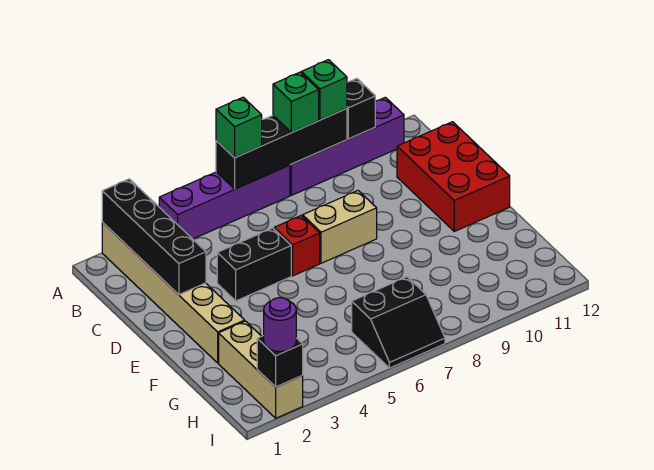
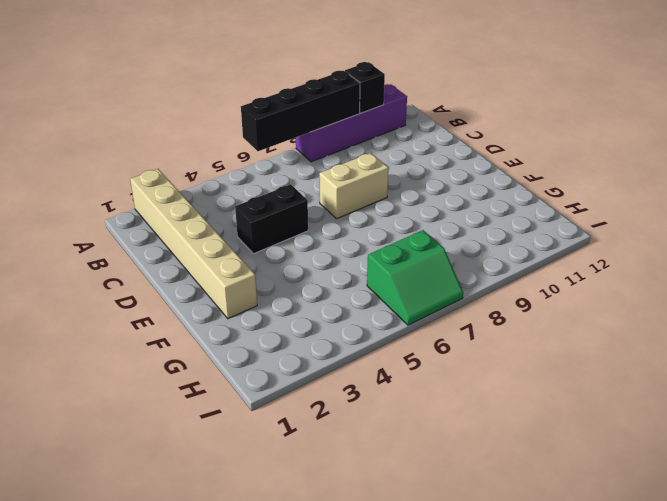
green 2x2 slope [367,230,463,325] -> black 2x2 slope [352,277,445,368]
none -> purple 1x4 brick [159,165,290,239]
none -> red 2x3 brick [397,122,510,231]
none -> red 1x1 brick [274,216,320,276]

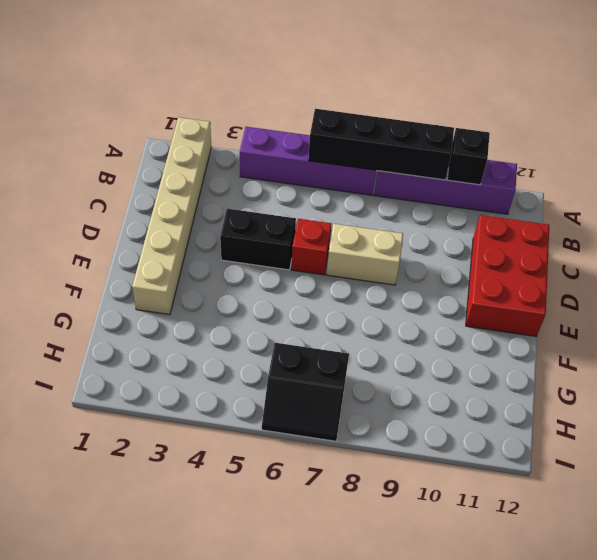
none -> tan 1x3 brick [219,321,303,418]
none -> black 1x4 brick [102,179,206,295]
none -> black 1x1 brick [257,336,303,387]

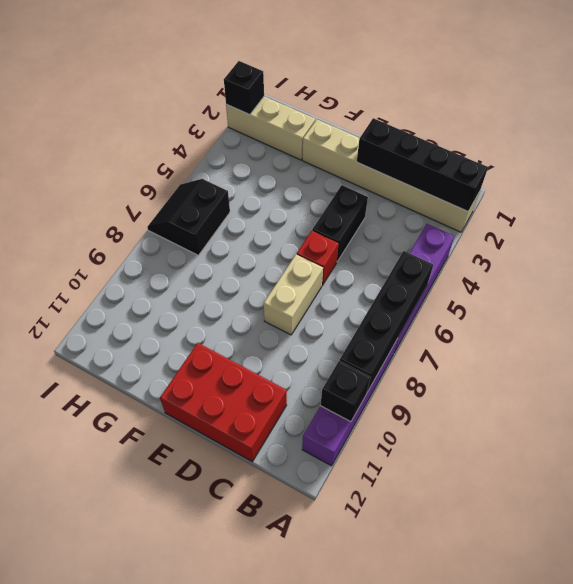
none -> green 1x1 brick [216,97,262,158]
none -> green 1x1 brick [273,72,319,133]
none -> green 1x1 brick [301,60,347,120]

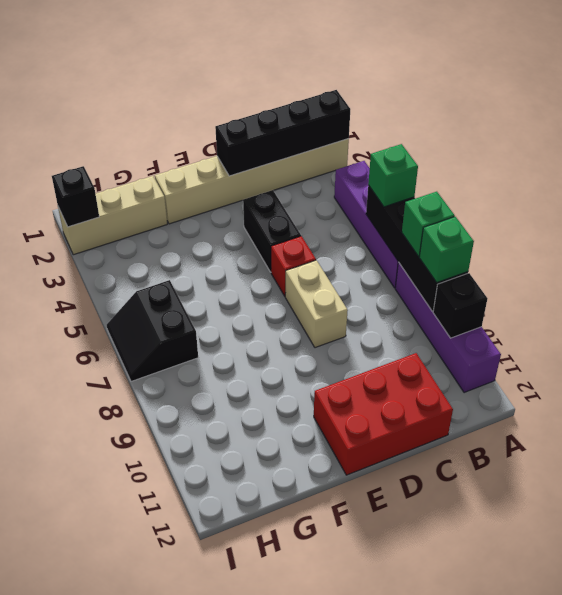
none -> purple 1x1 round brick [264,298,296,351]

